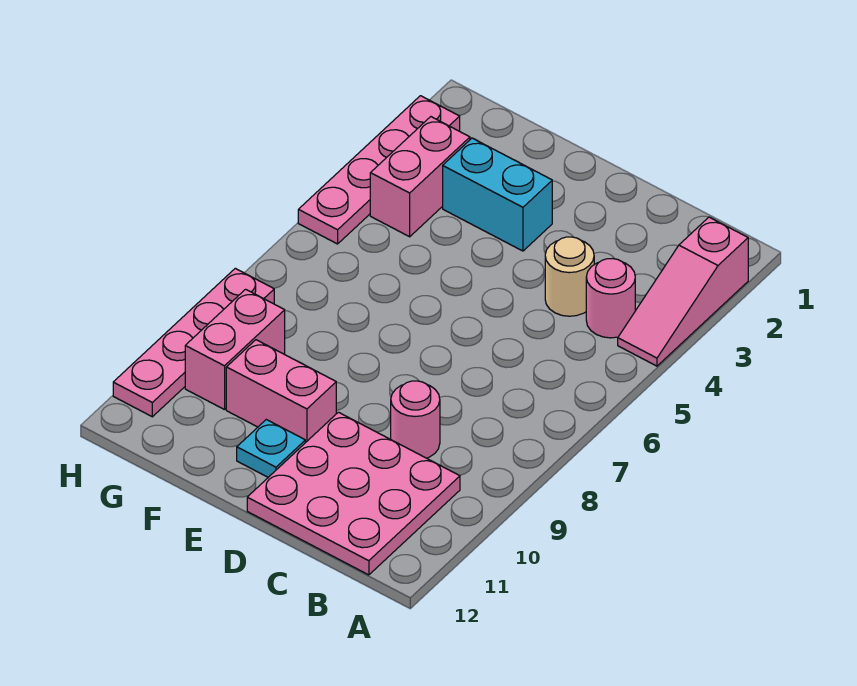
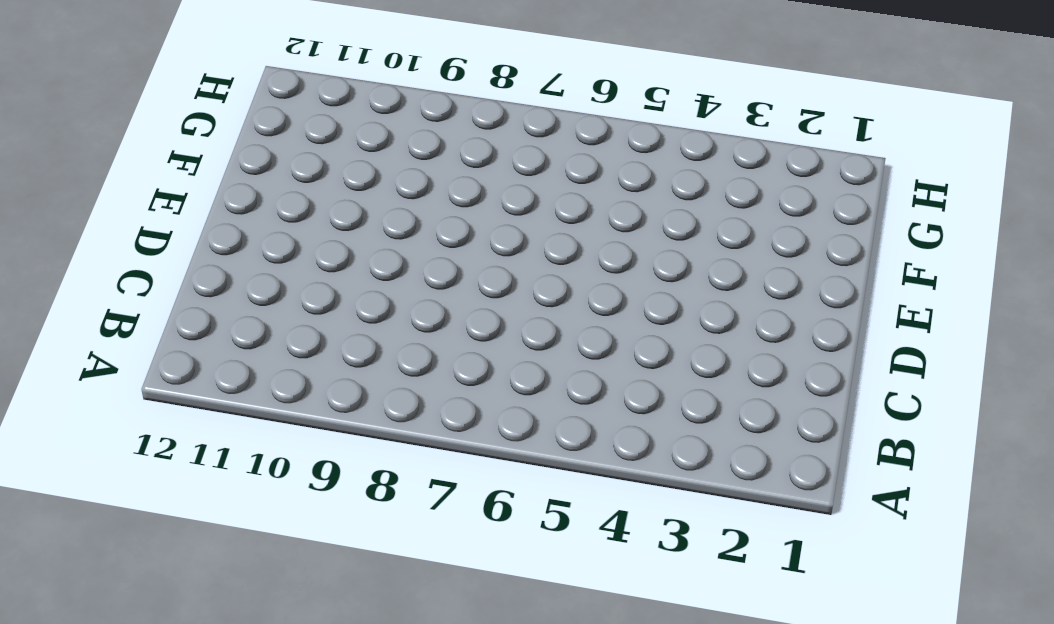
none -> pink 1x3 slope [618,217,748,366]
none -> pink 1x1 round brick [586,259,635,338]
none -> pink 3x3 plate [247,412,460,575]

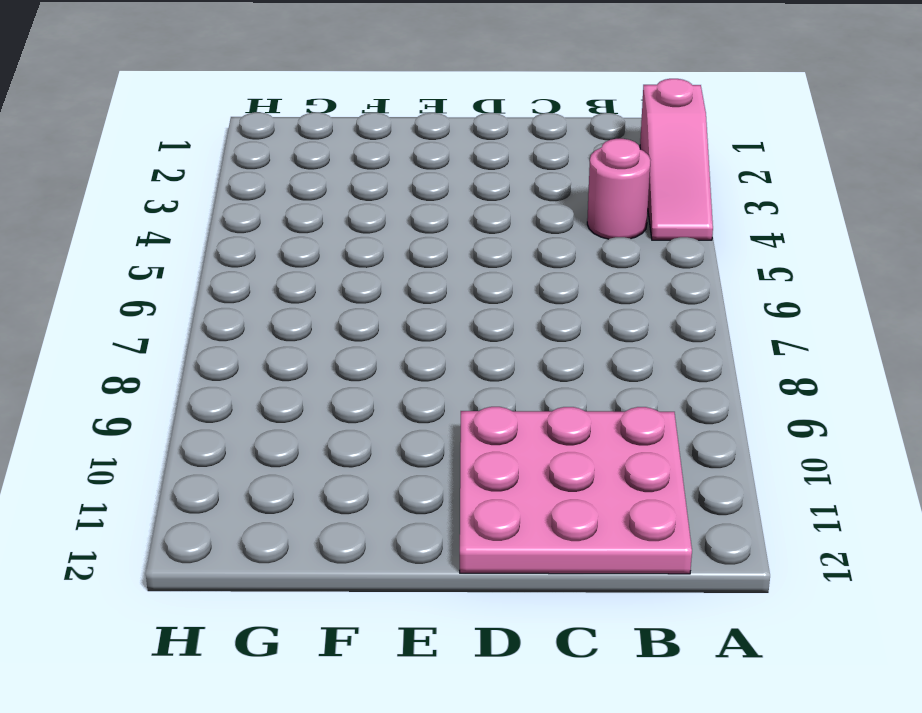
none -> tan 1x1 round brick [545,237,594,316]
none -> pink 1x1 round brick [391,381,440,458]
none -> cyan 1x2 brick [443,138,552,251]

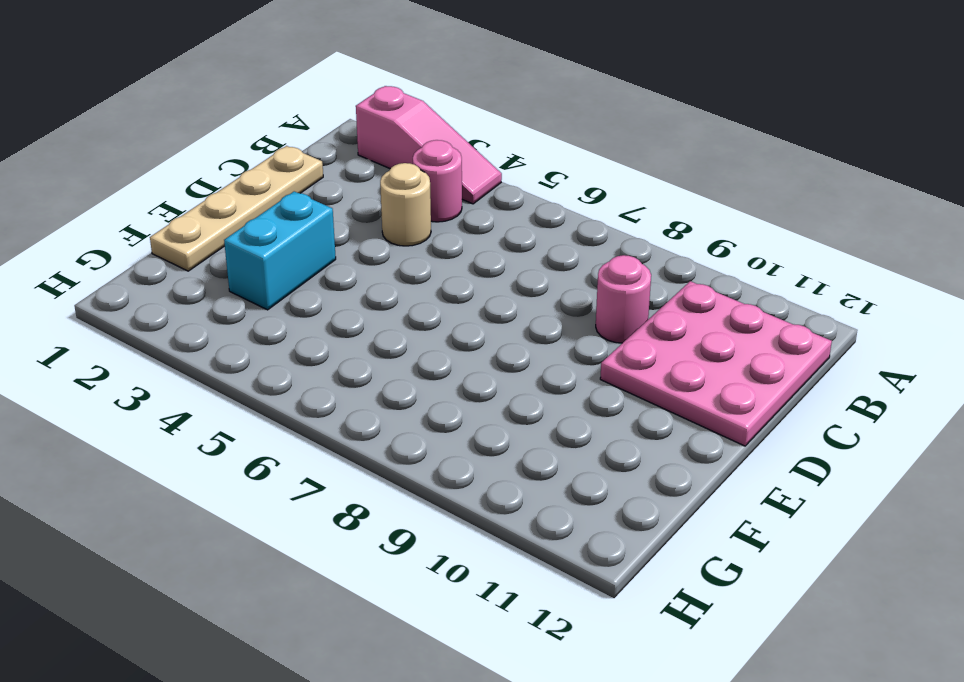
tan 1x4 plate [150,146,323,271] -> none
none -> pink 1x2 brick [226,340,336,443]
none -> cyan 1x1 plate [237,420,305,477]
none -> pink 1x2 brick [370,117,470,237]

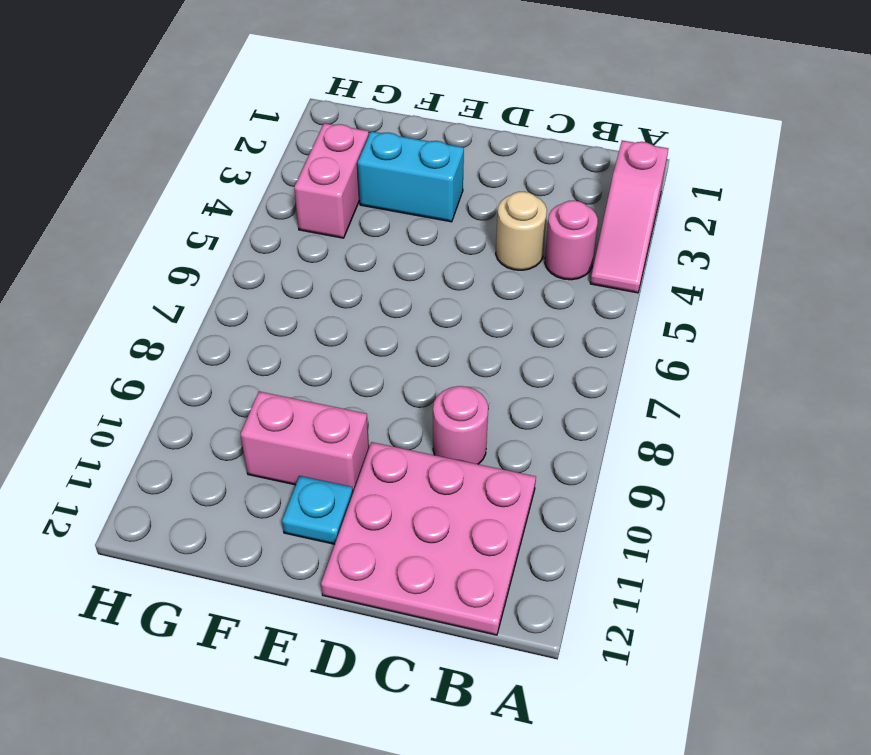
none -> pink 1x2 brick [185,289,285,410]
none -> pink 1x4 plate [298,96,460,244]
none -> pink 1x4 plate [113,268,274,417]

